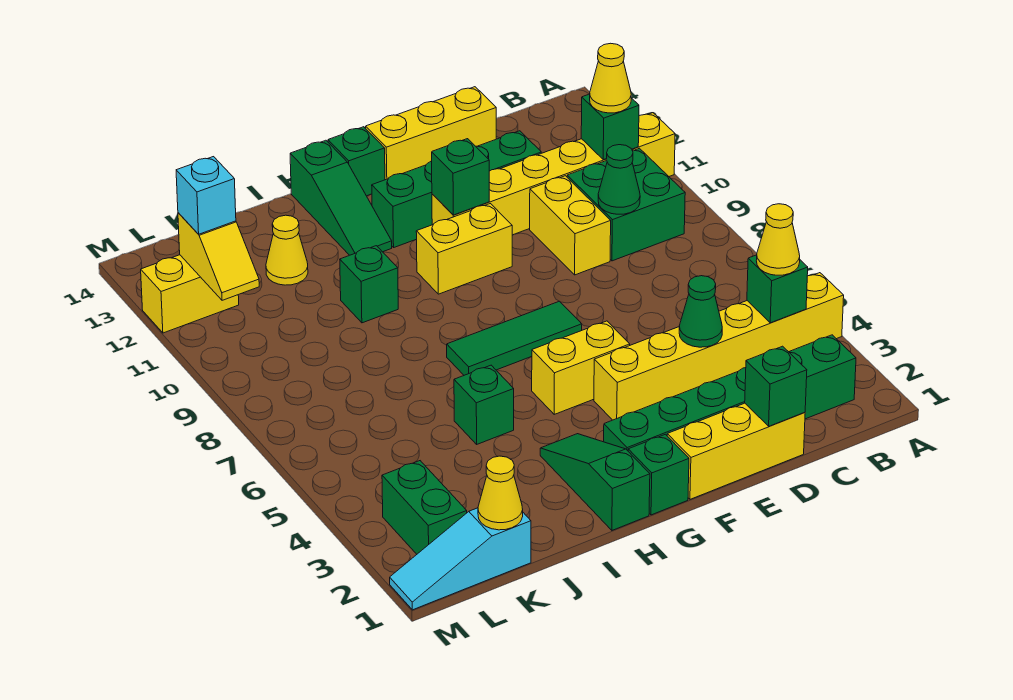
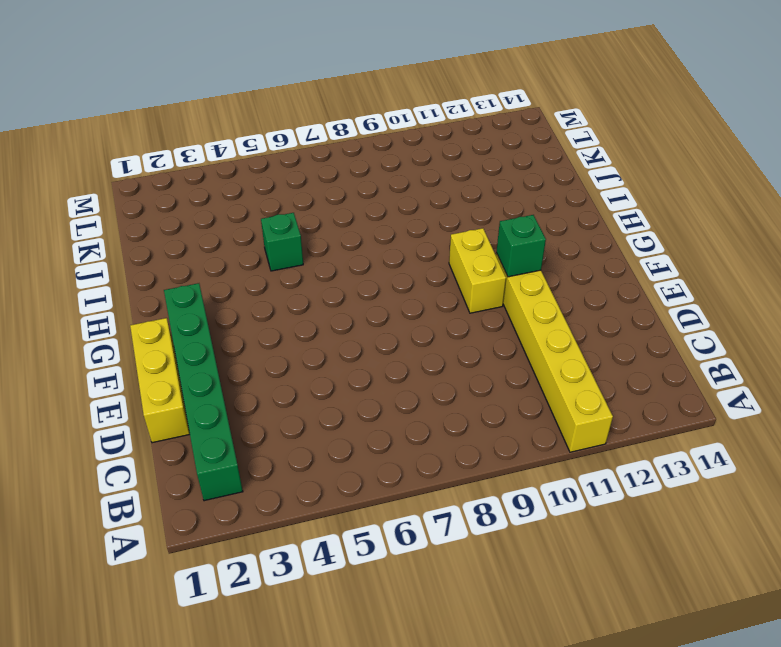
none -> yellow 1x6 brick [594,273,844,420]
none -> green 2x2 brick [567,148,685,261]
none -> yellow 1x2 brick [530,176,611,275]
none -> green 1x4 brick [372,131,541,247]

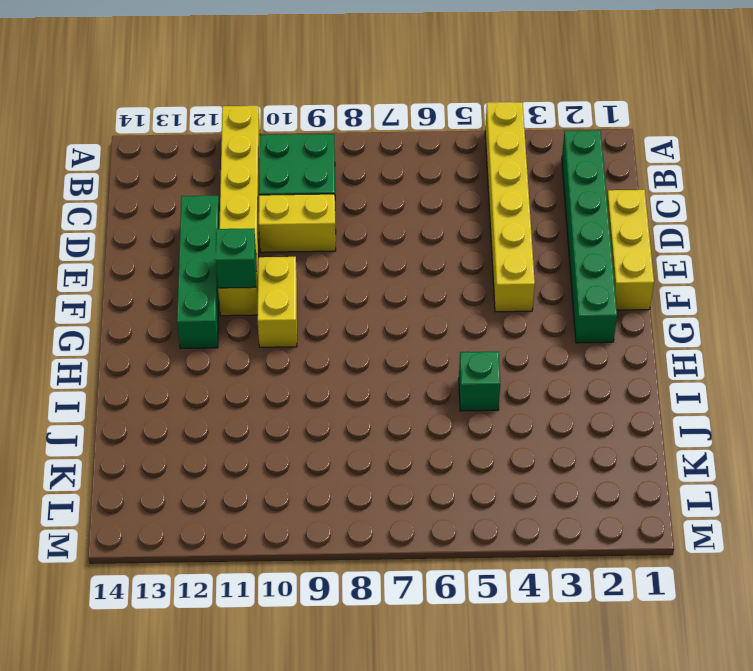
none -> yellow 1x3 brick [366,87,496,180]
none -> yellow 1x2 brick [532,321,630,414]
none -> green 1x3 tile [447,301,582,375]
none -> green 1x1 brick [628,434,689,515]

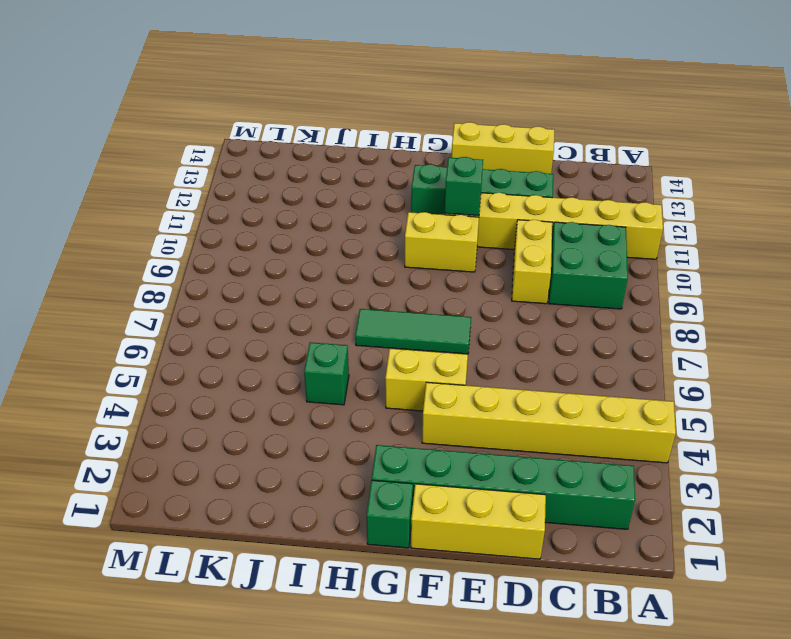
none -> green 1x1 brick [328,127,385,196]
none -> green 1x3 slope [540,434,650,530]
none -> green 1x3 slope [290,140,392,255]
none -> green 1x1 brick [340,246,398,323]

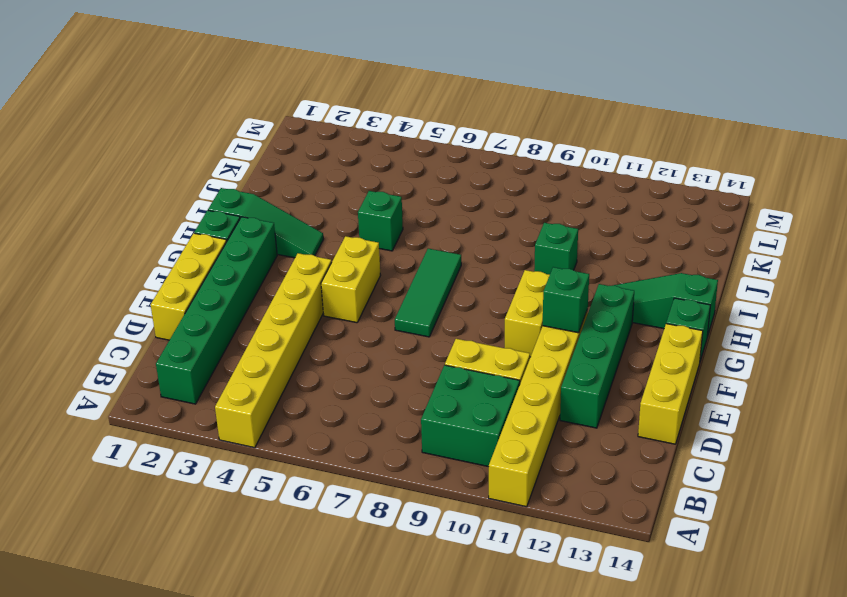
none -> yellow 1x1 cone [266,215,308,285]
none -> cyan 1x3 slope [390,508,531,610]
none -> green 1x2 brick [382,461,467,554]
none -> yellow 1x2 brick [141,255,239,333]

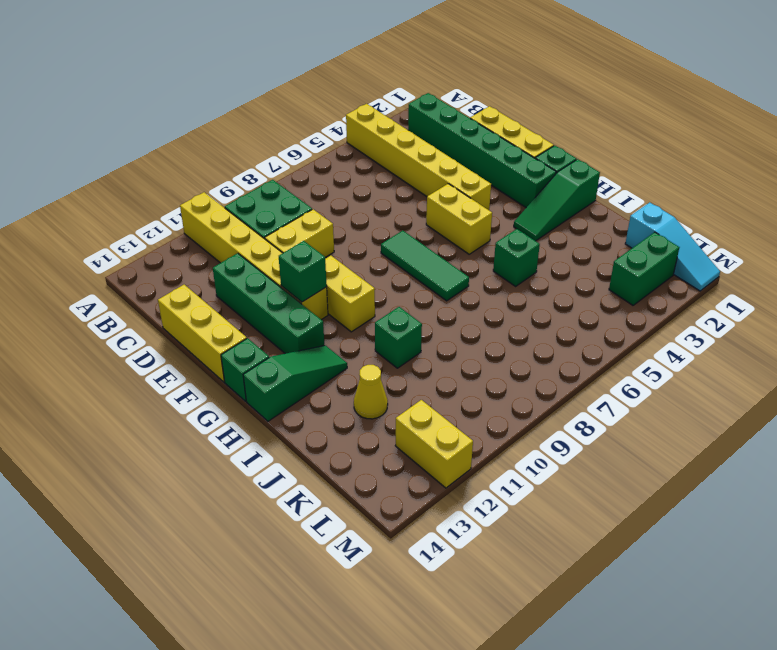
none -> green 1x1 brick [747,255,808,323]
none -> green 1x1 brick [581,94,639,160]
none -> green 1x1 cone [598,145,640,214]
none -> green 1x1 brick [745,346,807,426]

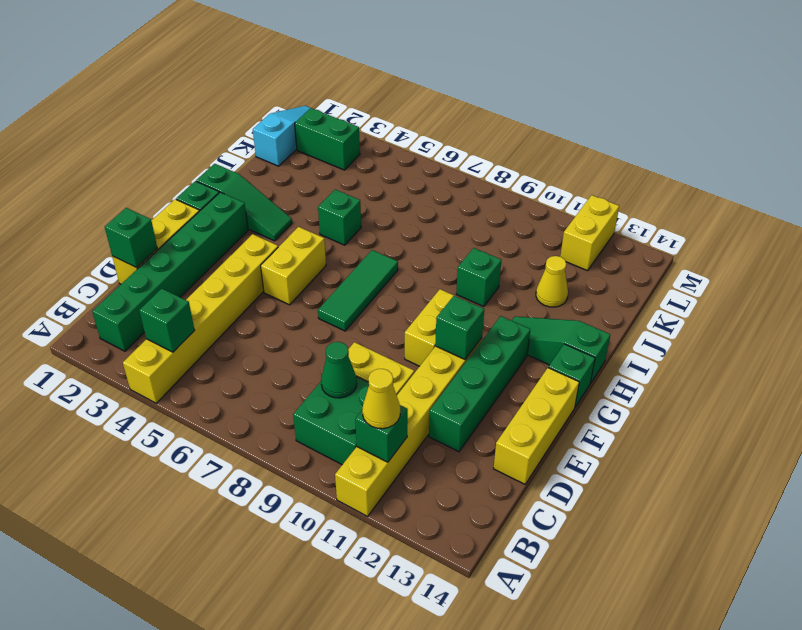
none -> green 1x1 cone [679,276,722,347]
none -> yellow 1x1 cone [478,456,523,530]
none -> yellow 1x2 slope [178,213,259,300]
none -> yellow 1x1 cone [756,204,800,275]

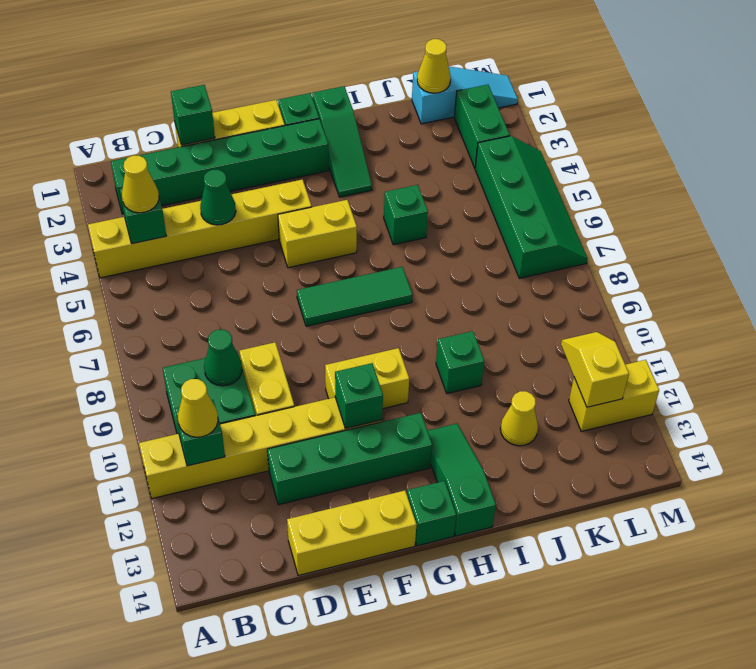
green 2x4 slope [475,136,587,278] -> none
none -> cyan 1x1 brick [176,157,236,234]

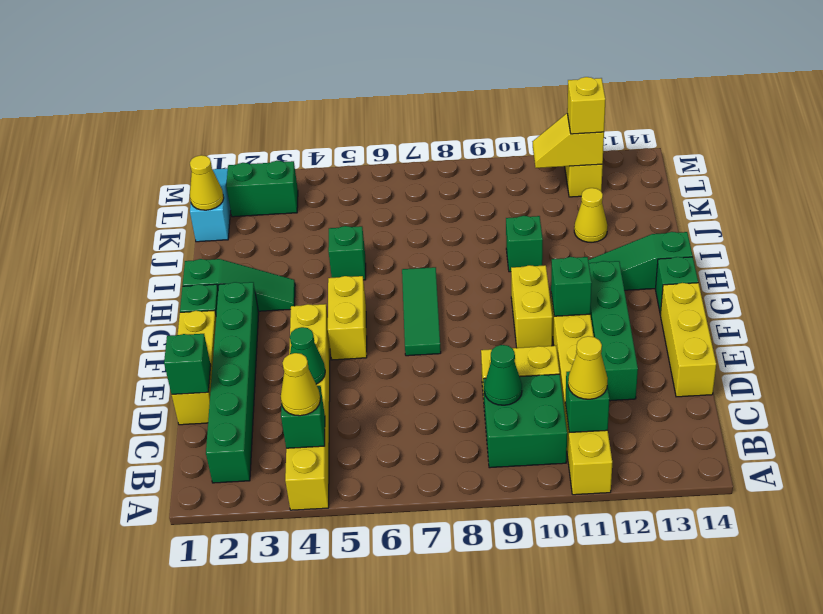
yellow 1x1 brick [567,77,606,134] -> cyan 1x1 brick [176,157,236,234]

